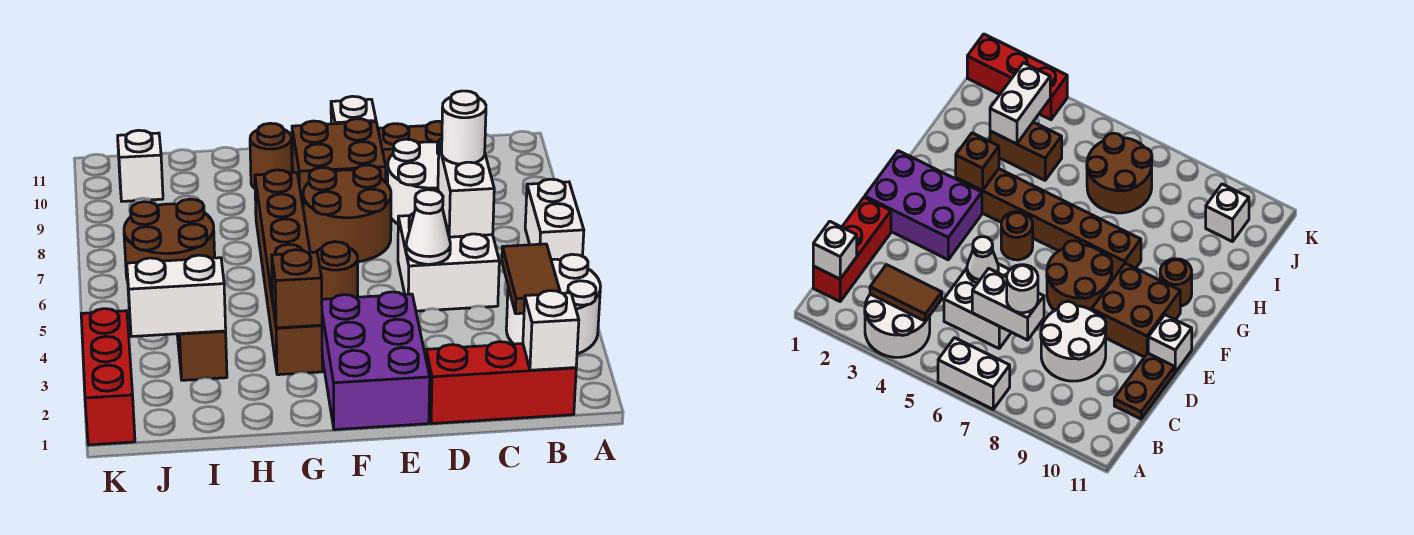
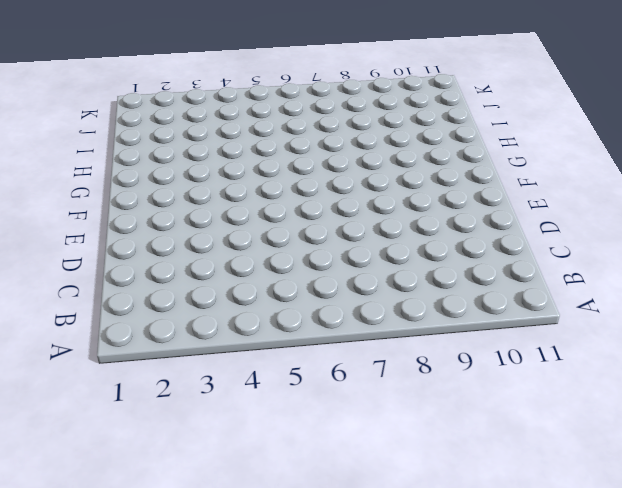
none -> white 2x2 round brick [506,254,601,354]
none -> white 1x2 brick [525,179,584,260]
none -> red 1x3 brick [426,342,576,424]

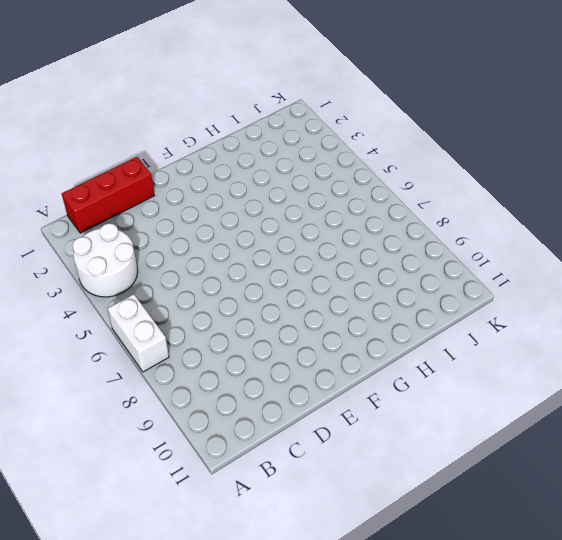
none -> white 2x2 brick [398,213,499,311]
none -> white 2x2 round brick [388,139,442,224]
none -> brown 1x2 plate [378,121,442,164]

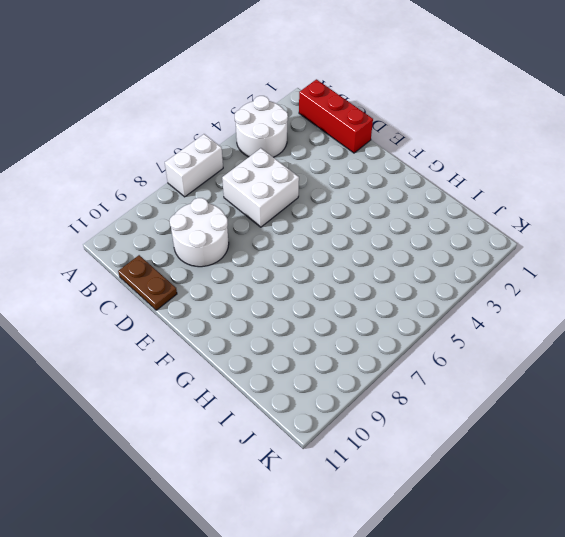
none -> purple 2x3 brick [322,292,430,430]
none -> brown 2x2 round brick [303,165,391,262]
none -> brown 2x2 brick [292,119,386,205]

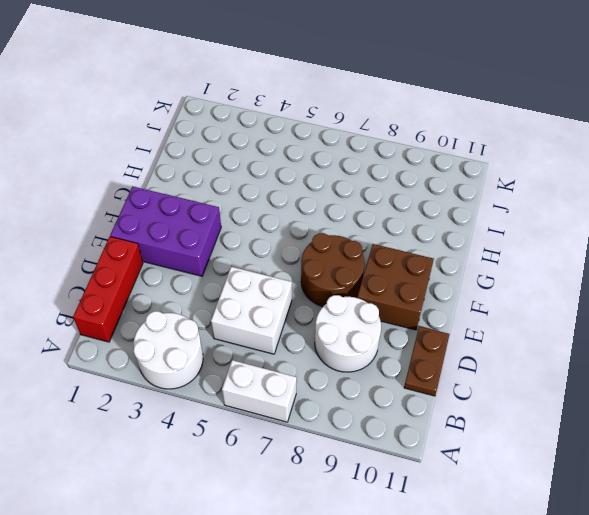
none -> white 1x1 brick [331,96,376,124]
none -> brown 1x1 round brick [317,242,358,299]
none -> brown 1x6 brick [255,170,322,375]

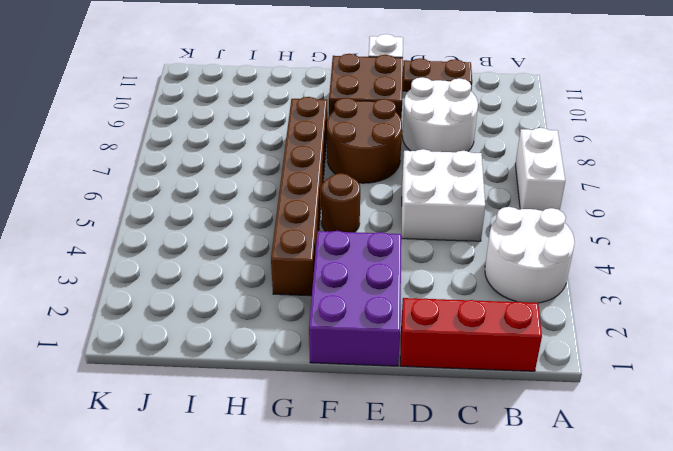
none -> brown 1x1 round brick [250,123,292,188]
none -> brown 1x2 brick [177,331,227,380]
none -> brown 2x2 round brick [124,199,215,280]

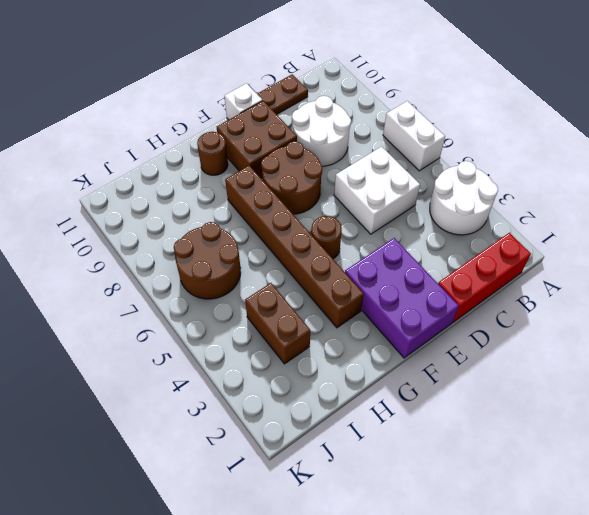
none -> white 1x1 brick [118,130,163,201]
none -> red 1x3 brick [81,309,135,445]
none -> white 1x1 brick [523,291,579,370]

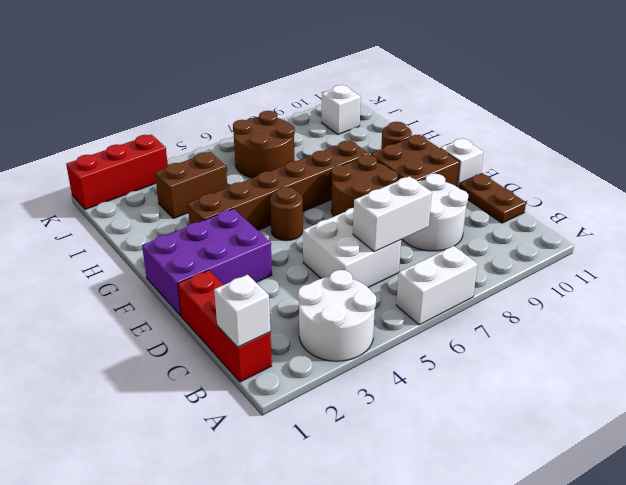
none -> brown 1x2 tile [502,244,560,314]
none -> white 1x1 cone [406,190,450,264]
none -> brown 1x1 brick [272,250,322,328]

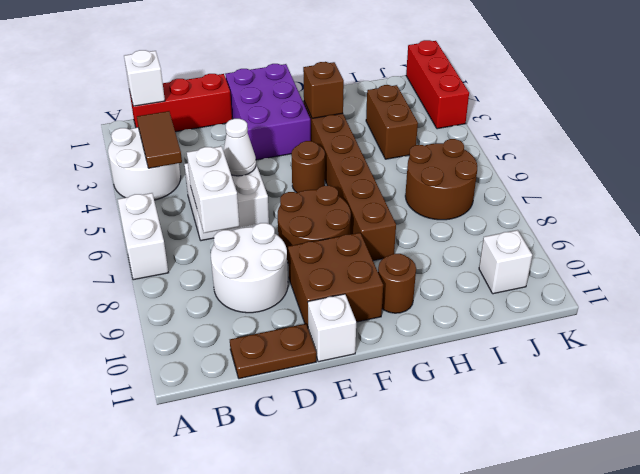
none -> white 1x2 brick [127,255,226,337]
none -> white 1x1 round brick [442,91,486,164]

